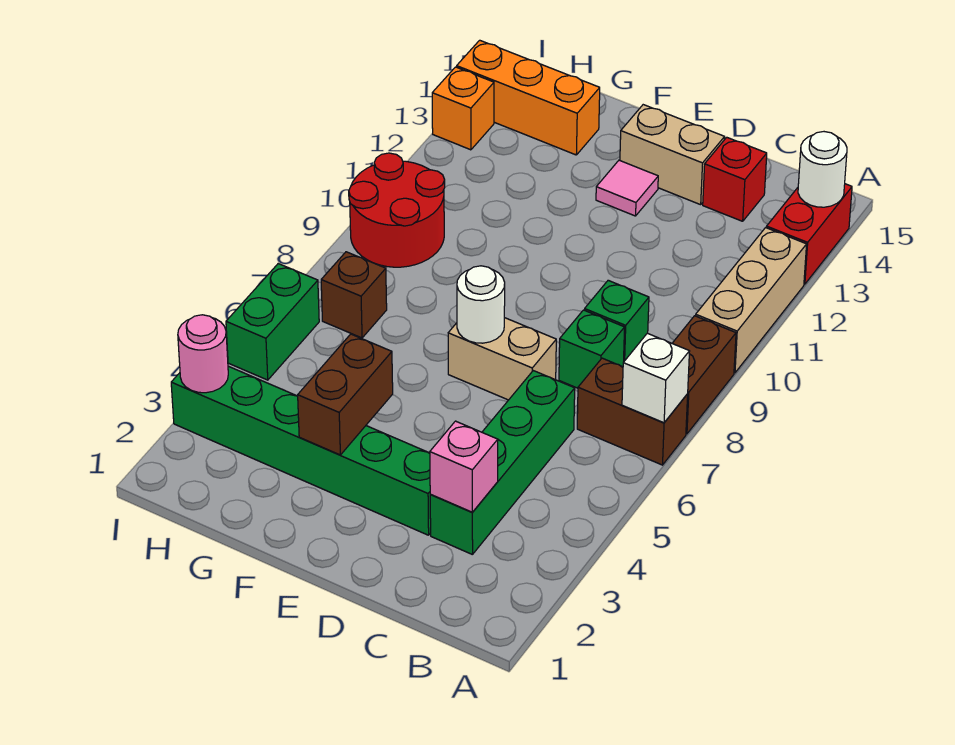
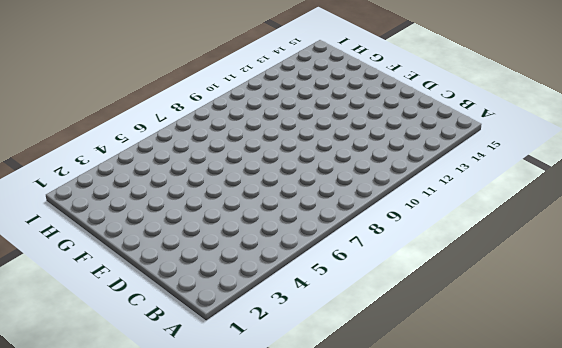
none -> brown 1x2 brick [577,358,688,465]
none -> brown 1x2 brick [672,316,736,434]
none -> tan 1x3 brick [696,228,807,373]

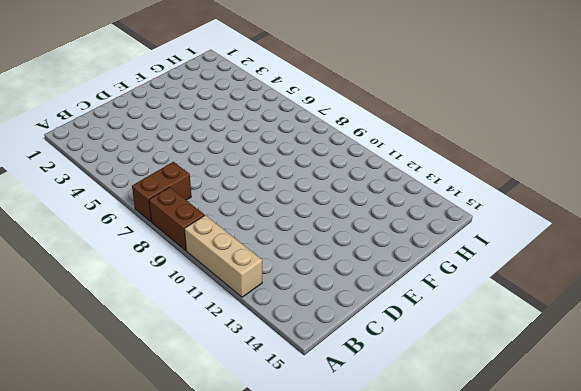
none -> red 1x2 brick [767,184,852,284]
none -> green 1x4 brick [430,371,575,555]
none -> green 1x1 brick [559,310,625,388]

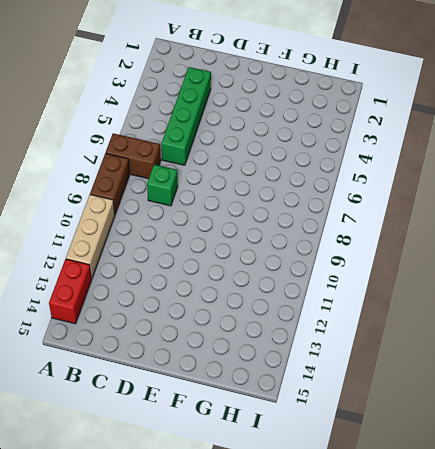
none -> green 1x1 brick [585,280,649,361]
none -> red 1x1 brick [703,137,767,221]
none -> green 1x6 brick [171,366,431,535]

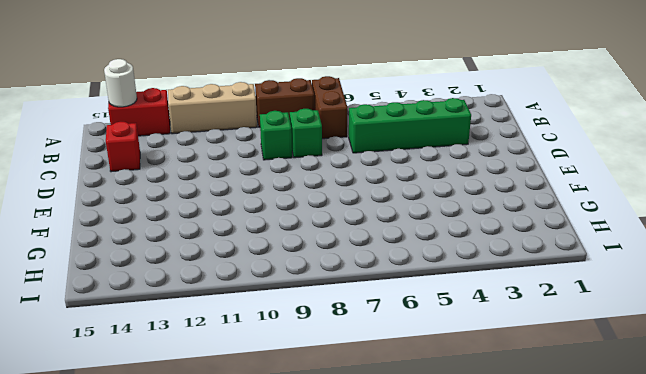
none -> green 1x6 brick [171,366,431,535]
none -> tan 1x2 brick [448,318,556,400]
none -> tan 1x2 brick [620,105,725,205]

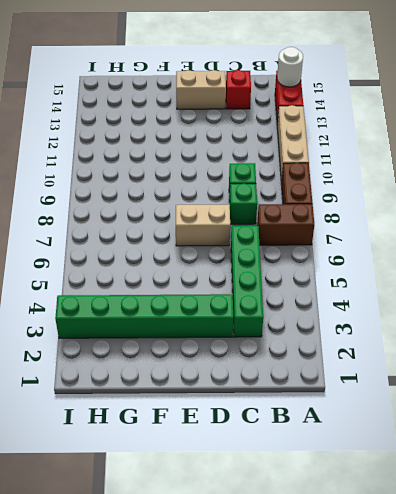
none -> pink 1x1 tile [596,160,658,216]
none -> orange 1x3 brick [457,40,600,155]
none -> brown 1x1 brick [321,252,387,338]

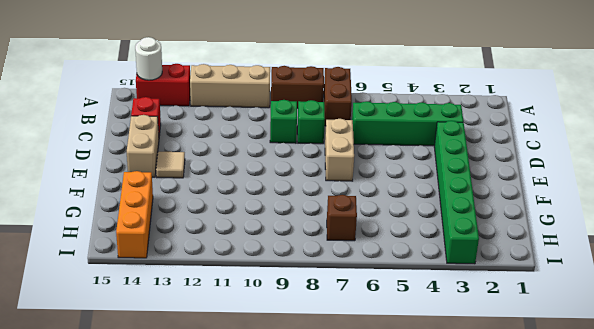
tan 1x1 tile [156,152,185,178] -> pink 1x1 tile [596,160,658,216]
none -> red 2x2 round brick [349,153,445,267]
none -> green 1x2 brick [226,264,319,380]
none -> orange 1x1 brick [432,67,494,150]

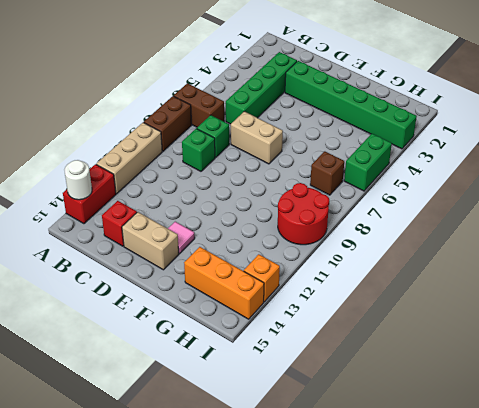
none -> white 1x1 brick [622,333,690,423]
none -> pink 1x1 brick [430,421,498,512]
none -> white 1x1 round brick [457,266,505,343]

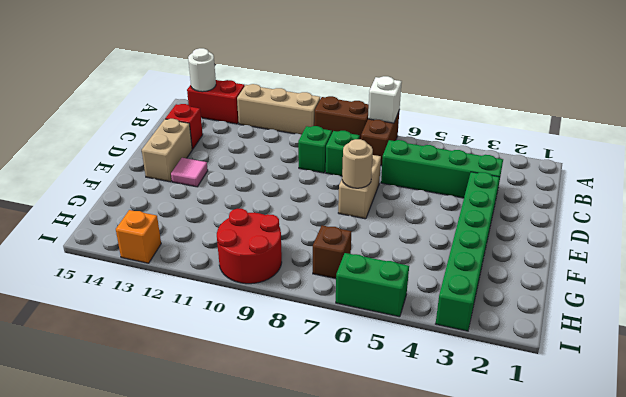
tan 1x1 round brick [342,139,373,188] -> white 1x1 round brick [457,266,505,343]
none -> orange 1x3 brick [457,40,600,155]
none -> pink 1x1 brick [430,421,498,512]
none -> brown 1x2 brick [298,334,393,455]

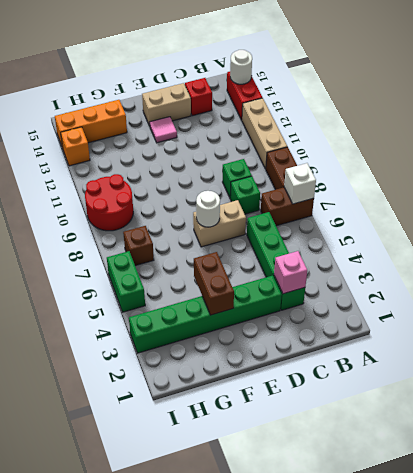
none -> pink 1x1 round brick [178,315,228,393]

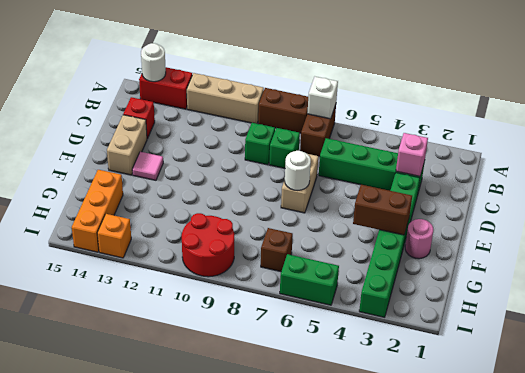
pink 1x1 round brick [405,219,433,259] -> pink 1x1 round brick moved to [178,315,228,393]

